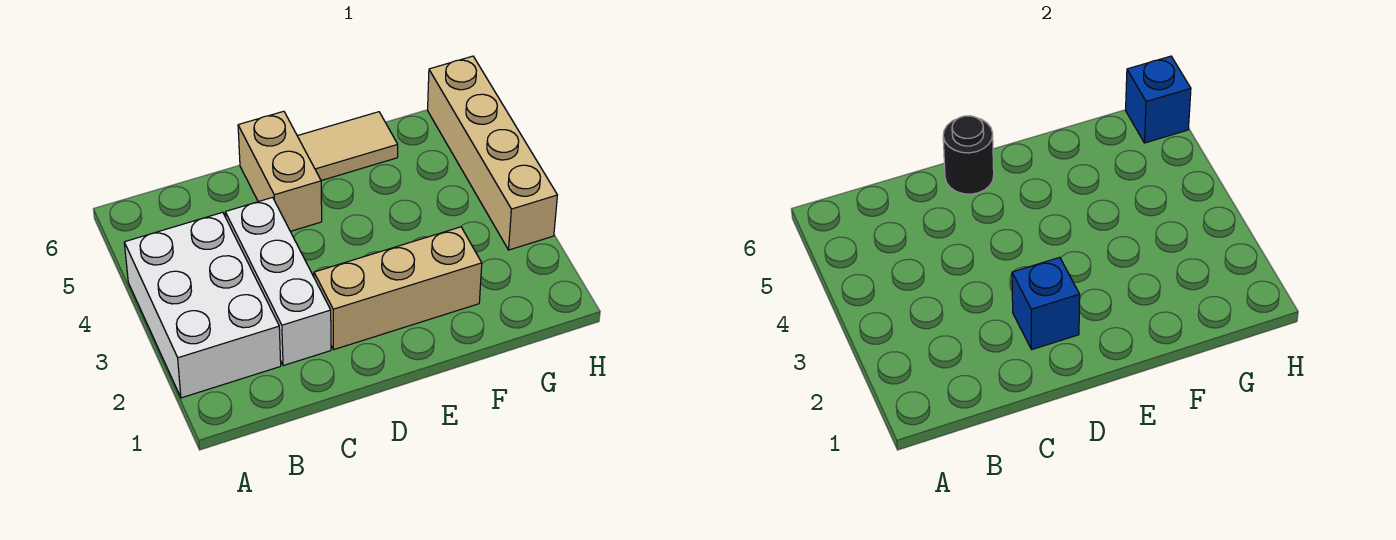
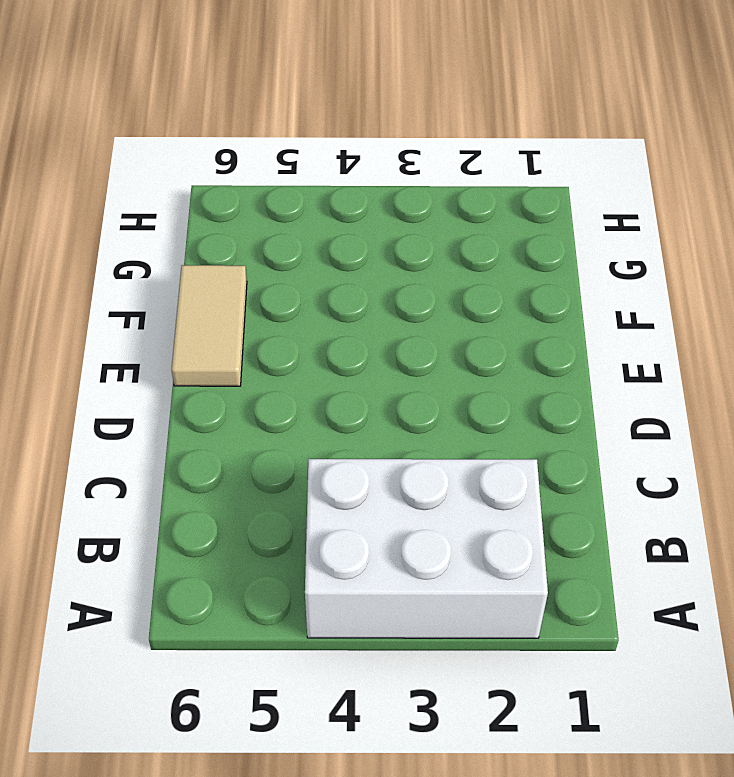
none -> white 1x3 brick [225,197,331,366]
none -> tan 1x3 brick [314,227,482,349]

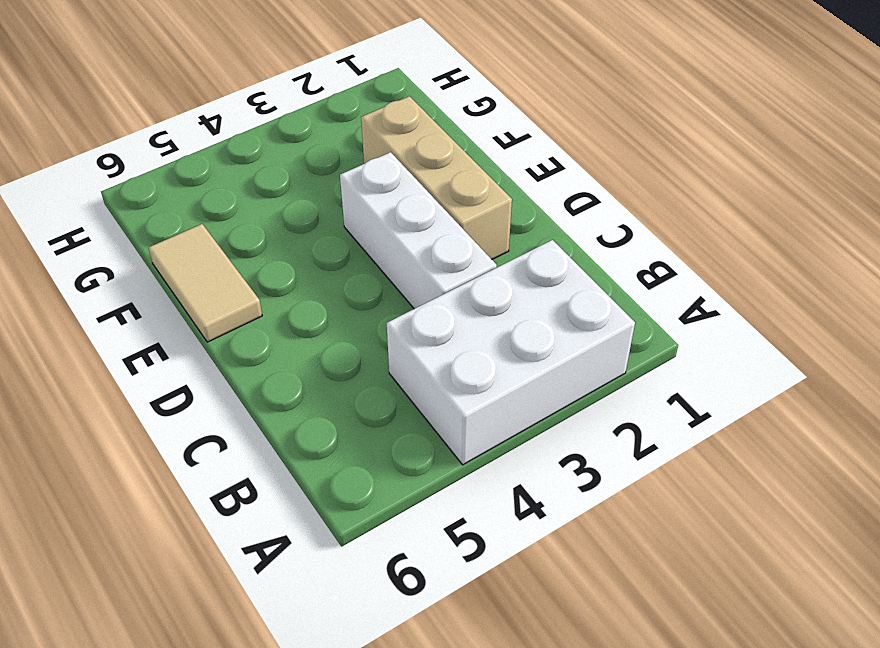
white 1x3 brick [340,152,497,309] -> white 1x3 brick turned to [225,197,331,366]
none -> tan 1x2 brick [238,111,322,231]
none -> tan 1x4 brick [428,56,557,250]

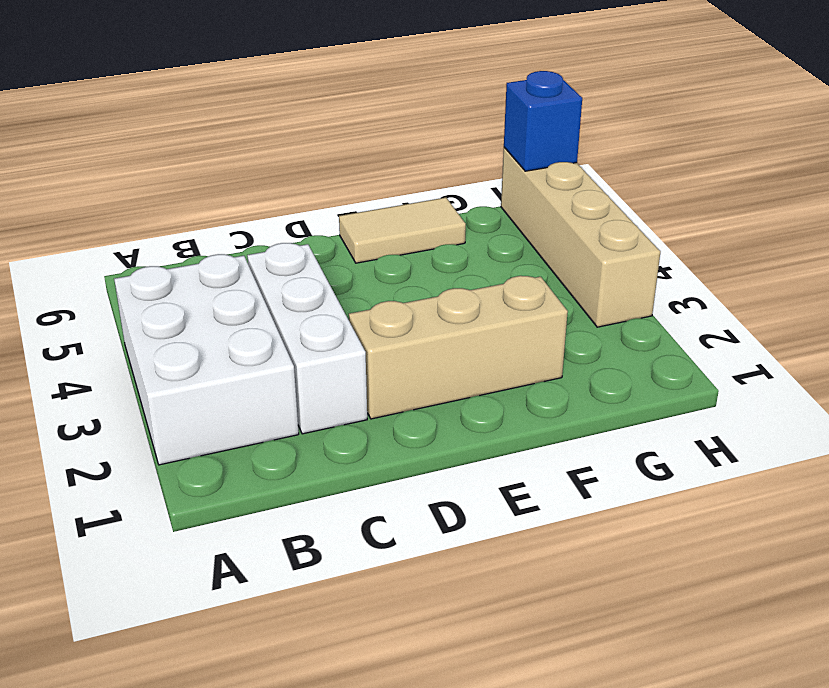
none -> tan 1x2 brick [238,111,322,231]
none -> blue 1x1 brick [1012,257,1080,349]

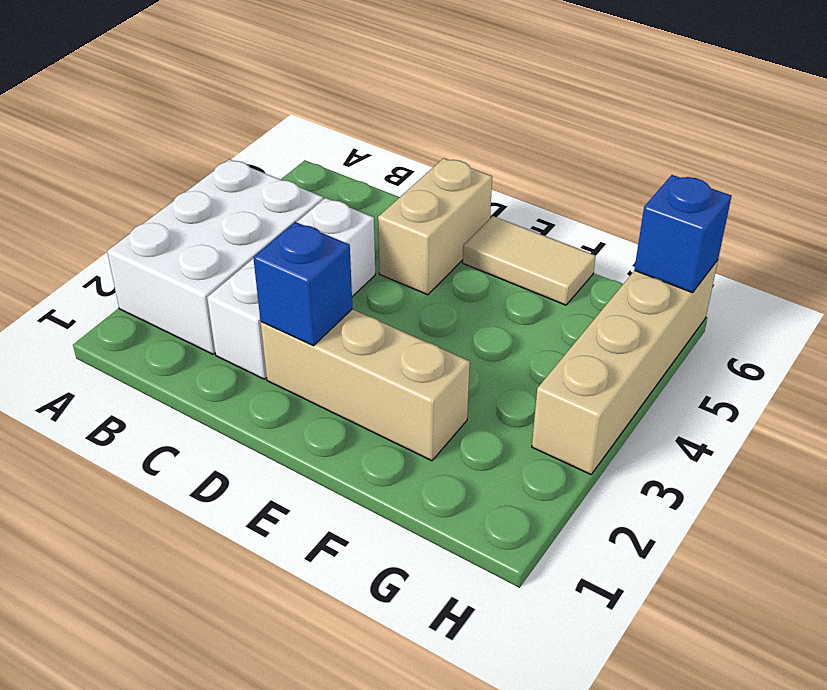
none -> black 1x1 round brick [943,116,994,194]

